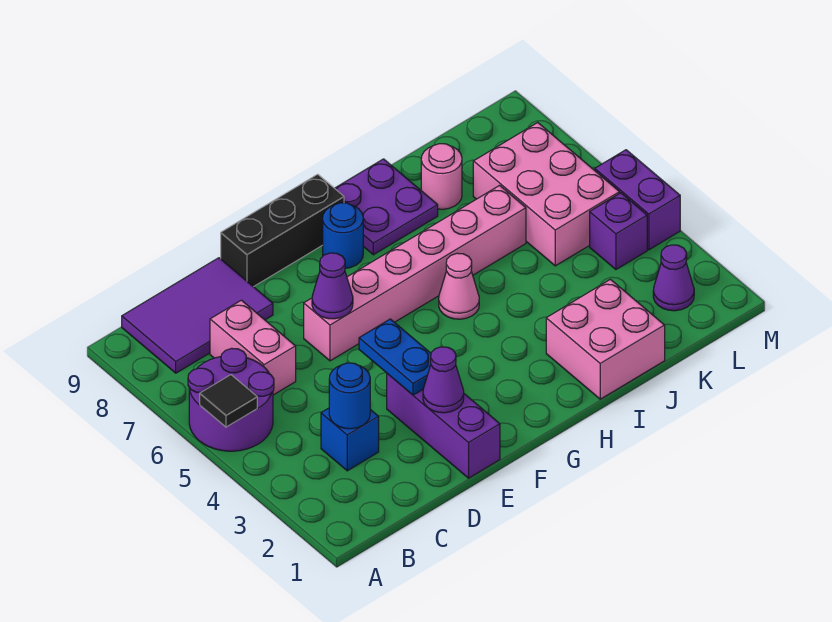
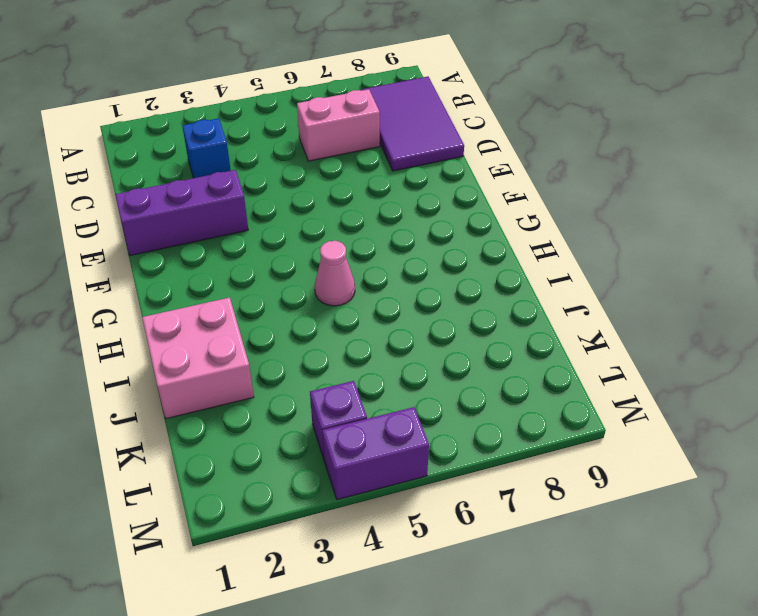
none -> purple 2x2 round brick [188,348,274,451]
none -> pink 1x6 brick [304,186,526,361]
none -> black 1x3 brick [221,174,344,287]

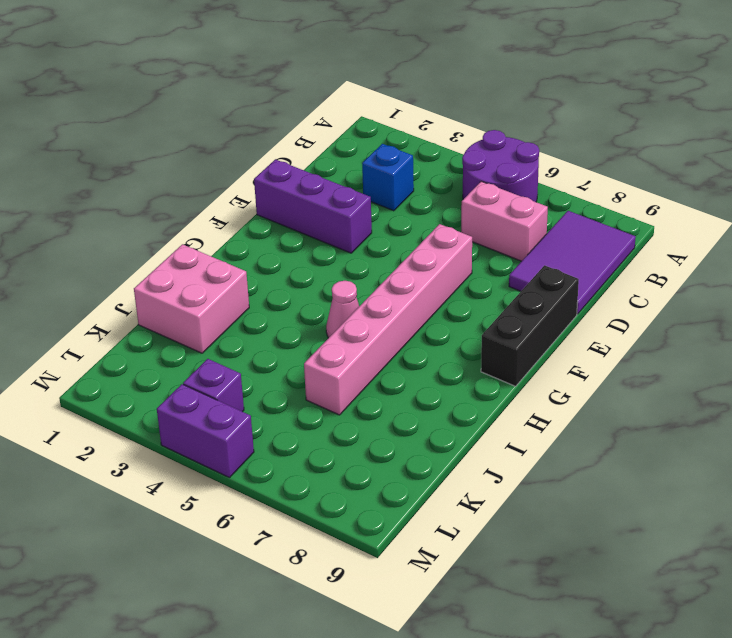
none -> blue 1x1 round brick [323,203,363,268]
none -> purple 2x2 plate [335,159,438,255]
none -> pink 1x1 round brick [421,144,462,209]

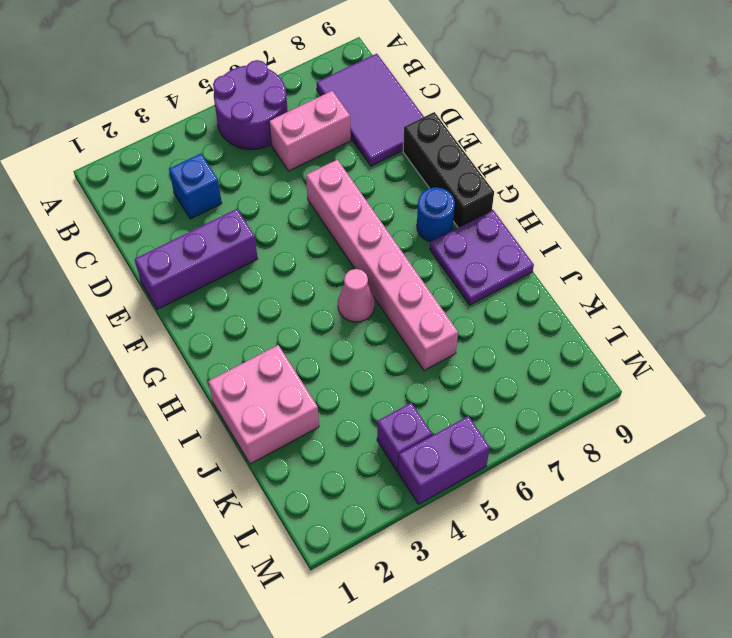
none -> pink 1x1 round brick [421,144,462,209]
none -> pink 2x3 brick [473,123,620,266]
none -> purple 1x1 cone [653,245,694,311]

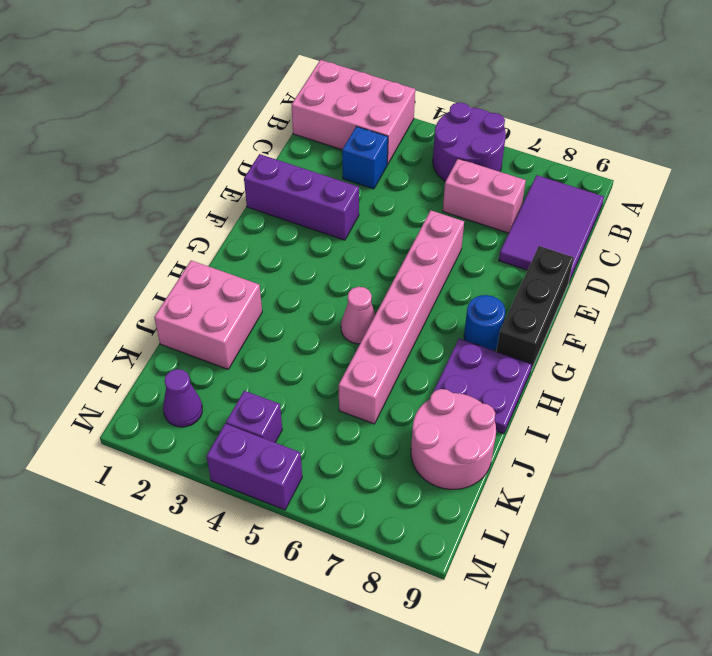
pink 2x3 brick [292,60,415,164] -> pink 2x3 brick moved to [473,123,620,266]
pink 2x2 round brick [411,389,496,489] -> pink 1x1 round brick [421,144,462,209]
none -> black 1x1 tile [200,375,257,427]
none -> blue 1x1 round brick [329,363,370,429]
none -> purple 1x1 cone [423,347,464,413]

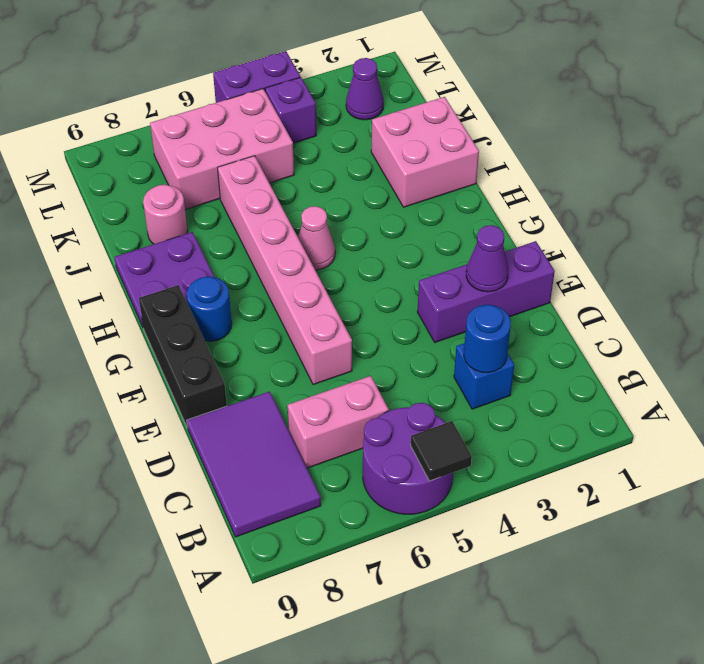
none -> blue 1x2 plate [359,319,431,395]
none -> purple 1x1 cone [312,253,353,319]

